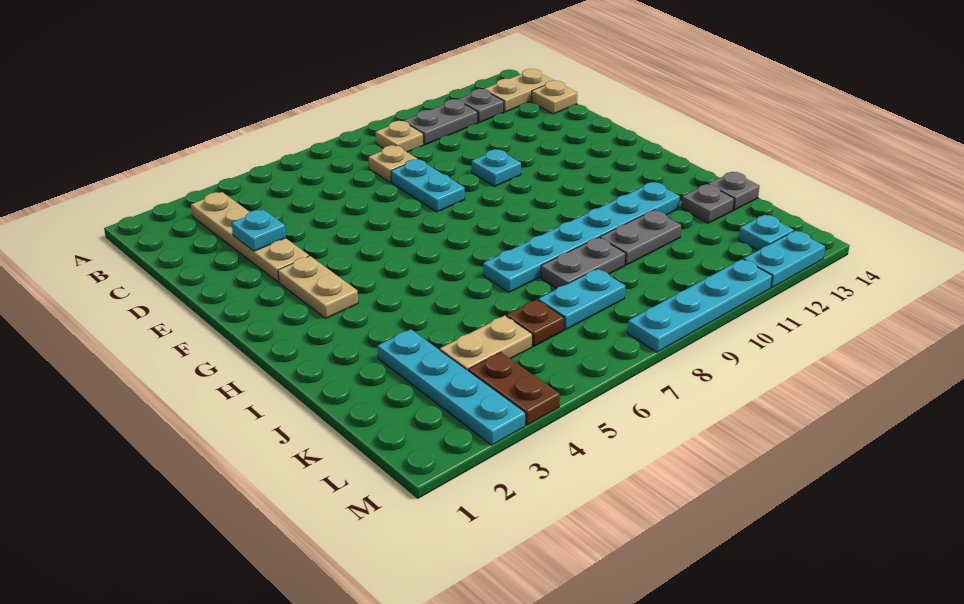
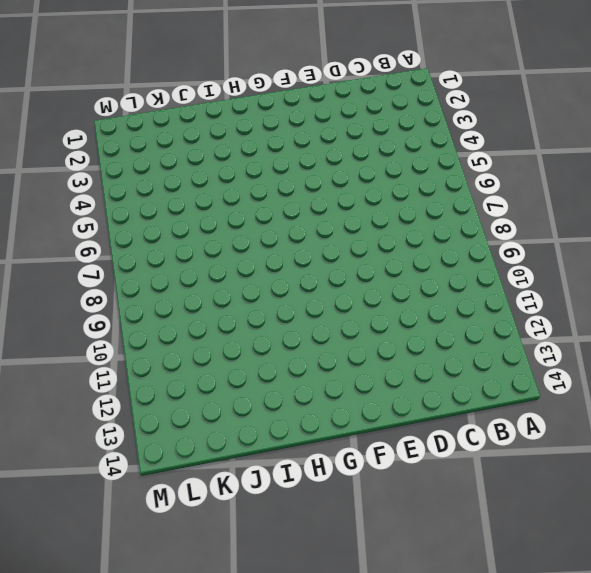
none -> tan 1x4 plate [191,192,309,282]
none -> tan 1x1 plate [376,121,424,152]
none -> grey 1x2 plate [404,99,478,145]

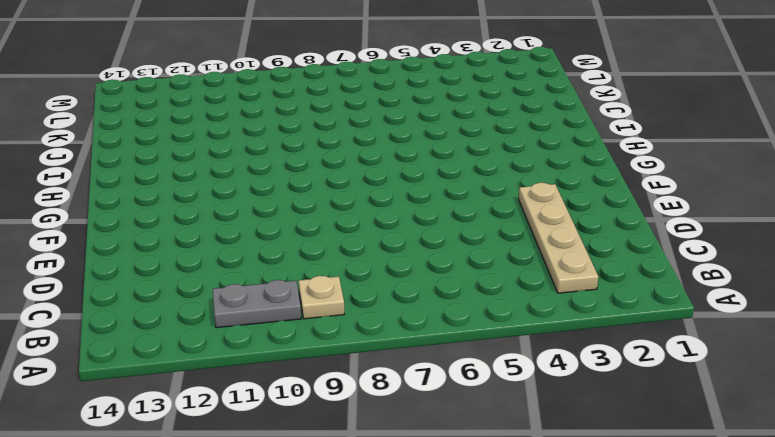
none -> grey 1x1 plate [458,89,504,123]
none -> tan 1x2 plate [485,69,552,112]
none -> tan 1x1 plate [369,145,417,182]

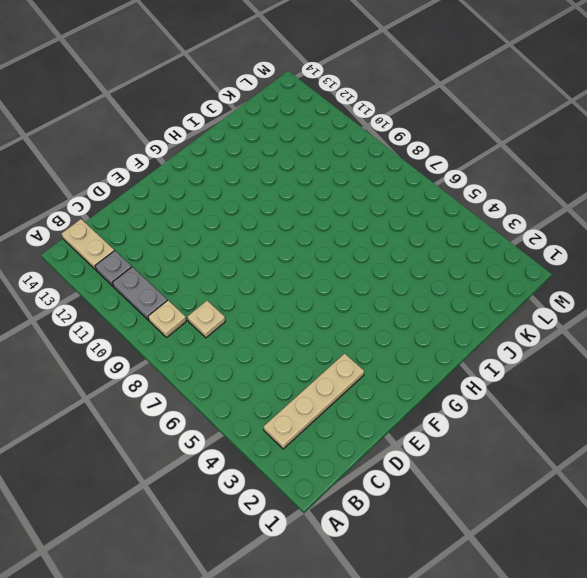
none -> tan 1x1 plate [531,80,577,114]
none -> cyan 1x2 plate [391,159,465,212]
none -> cyan 1x1 plate [472,149,521,186]

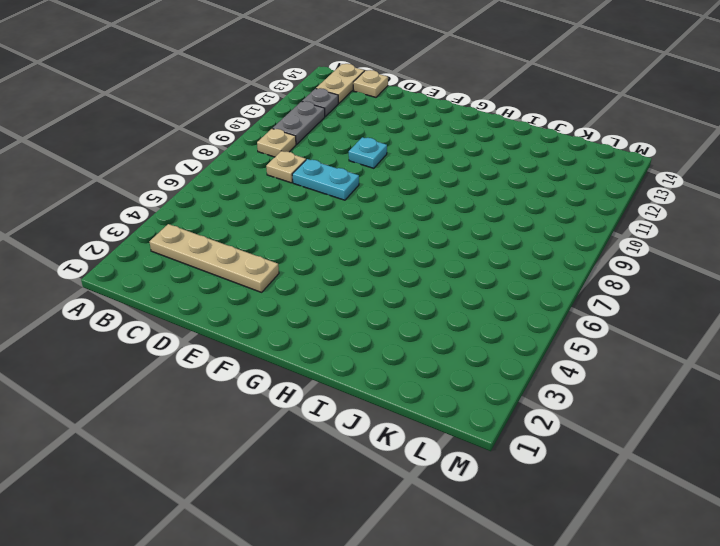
none -> tan 1x2 plate [278,256,358,318]
none -> cyan 1x6 plate [483,182,680,292]
none -> cyan 1x4 plate [378,329,526,445]

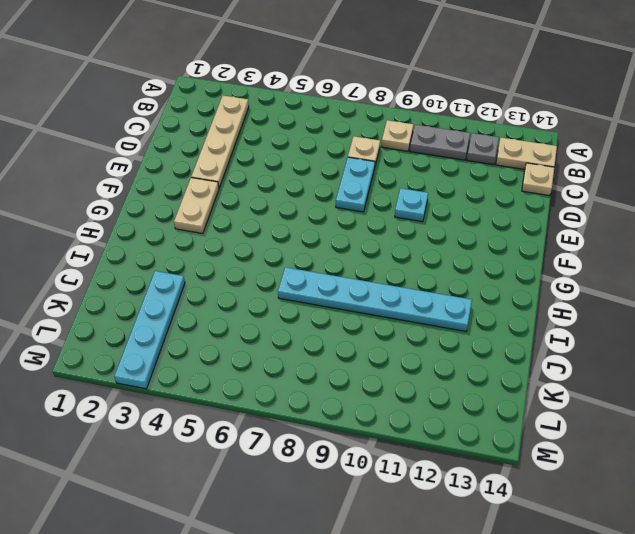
none -> grey 1x2 plate [541,237,626,288]
none -> grey 1x2 plate [600,210,681,265]
none -> grey 1x1 plate [681,184,734,223]

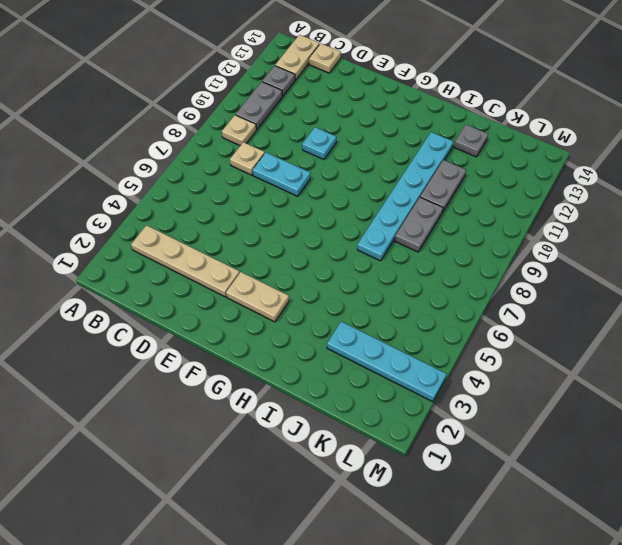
none -> grey 1x1 plate [708,172,760,210]
none -> tan 1x2 plate [440,316,532,370]
none -> brown 1x1 plate [507,299,564,346]

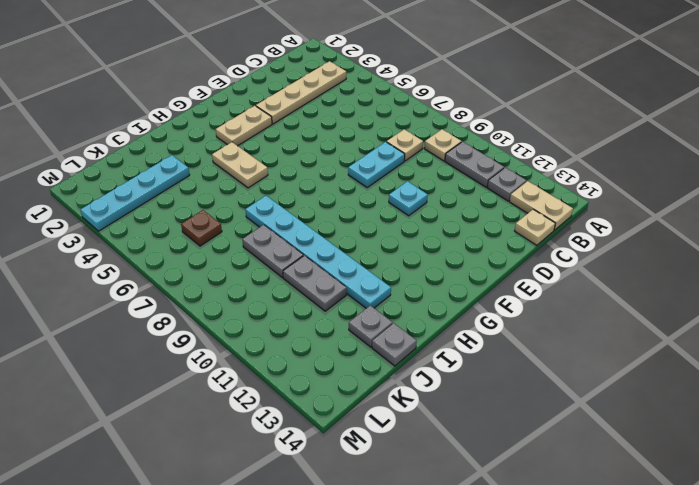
tan 1x2 plate [212,142,268,188] -> tan 1x2 plate moved to [440,316,532,370]
none -> cyan 1x2 plate [538,269,625,330]
none -> brown 1x2 plate [468,352,560,425]
none -> cyan 1x1 plate [739,215,794,251]

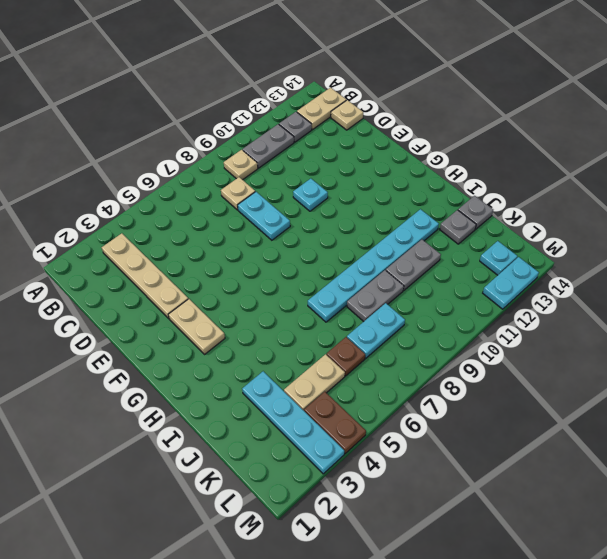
none -> cyan 1x4 plate [628,259,772,352]
none -> cyan 1x1 plate [232,210,286,251]

